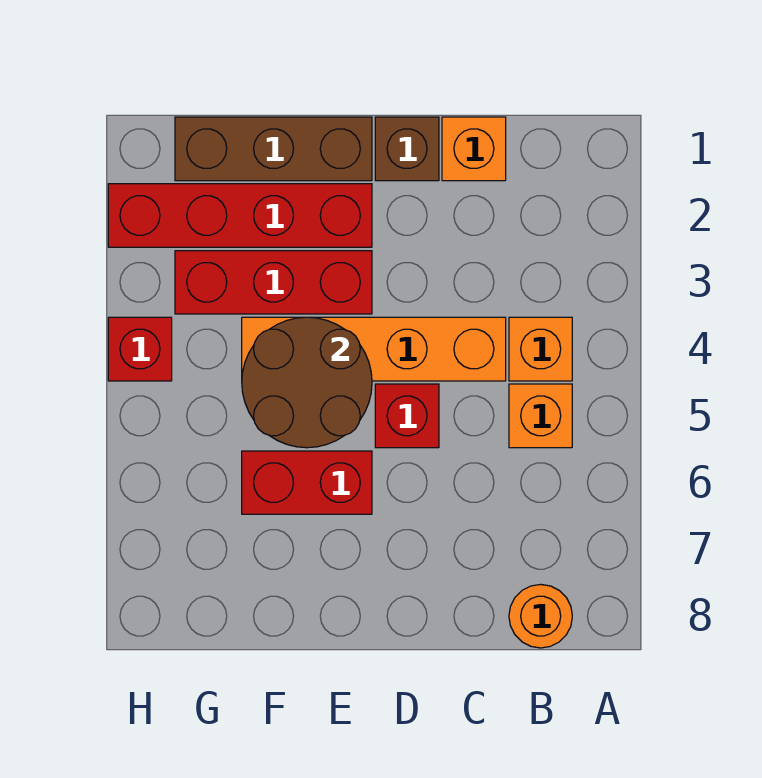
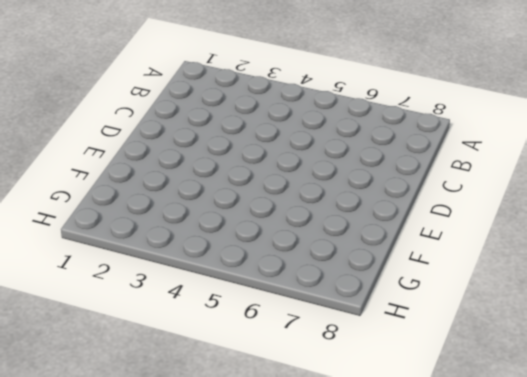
none -> orange 1x1 brick [509,317,572,381]
none -> orange 1x1 brick [509,384,572,448]
none -> orange 1x1 round brick [509,584,572,648]

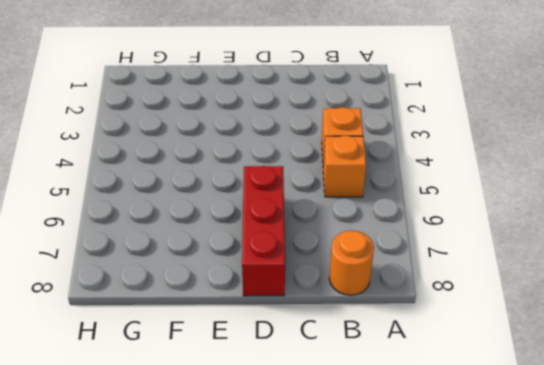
red 1x3 brick [242,166,285,296] -> red 1x3 brick turned to [175,251,372,314]
none -> orange 1x1 brick [442,117,506,181]
none -> orange 1x4 brick [242,317,506,381]
none -> brown 1x1 brick [375,117,439,181]

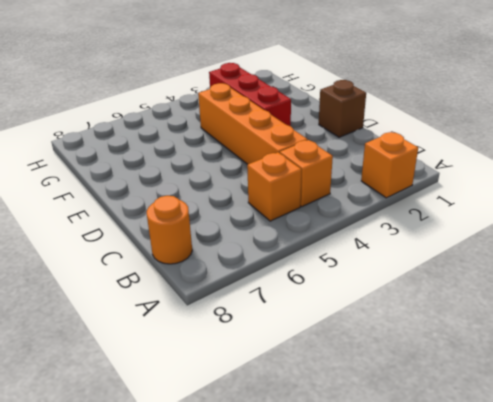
orange 1x1 brick [361,132,418,198] -> orange 1x1 brick moved to [442,117,506,181]
none -> red 1x1 brick [375,384,439,448]
none -> brown 1x3 brick [175,117,372,181]
none -> red 1x4 brick [108,184,372,247]

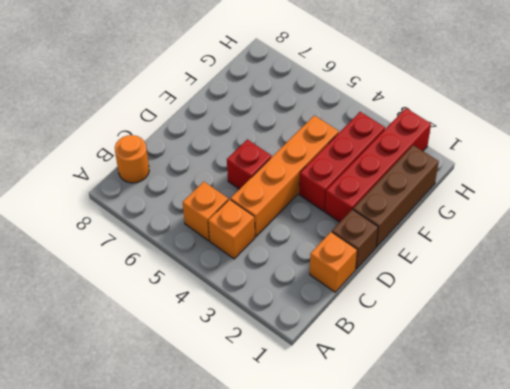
none -> red 1x2 brick [242,451,372,514]
none -> red 1x1 brick [108,317,172,381]
none -> brown 2x2 round brick [242,317,372,448]

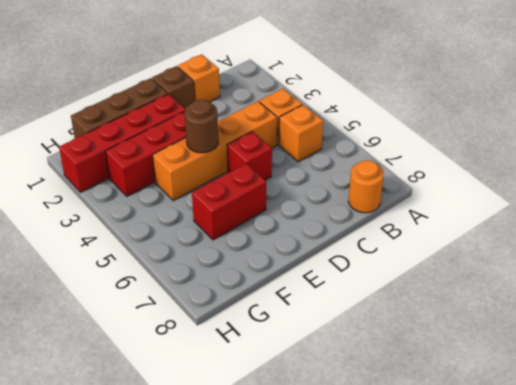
brown 1x1 round brick [185,100,218,153] -> brown 2x2 round brick [242,317,372,448]
none -> red 1x1 brick [108,317,172,381]

